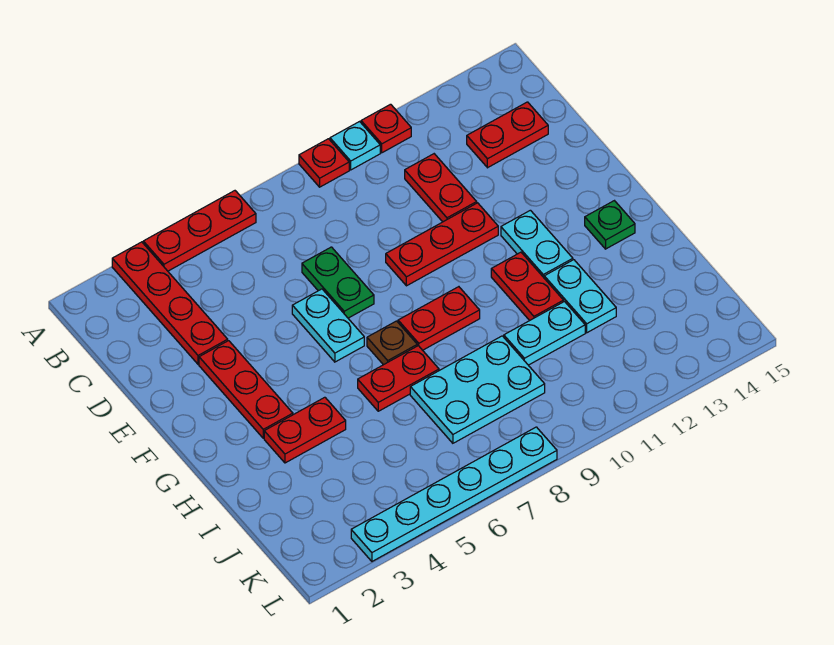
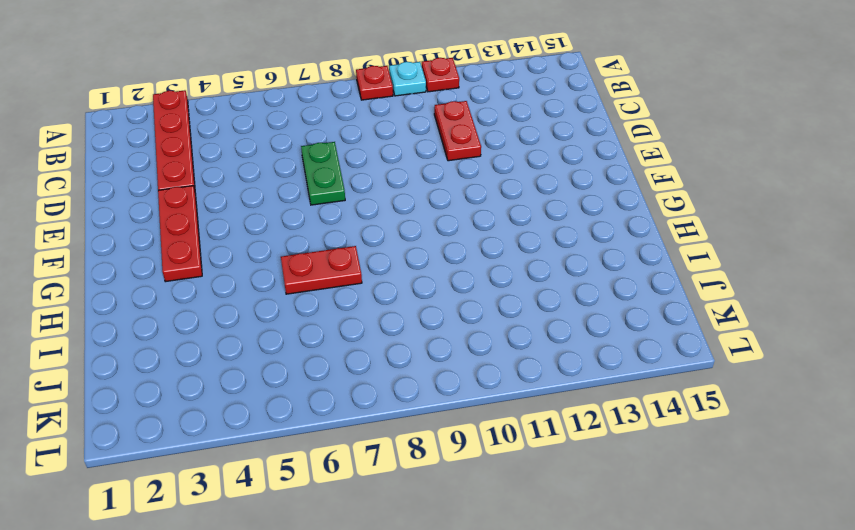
none -> red 1x3 plate [143,191,256,271]
none -> red 1x2 plate [467,102,548,168]
none -> cyan 1x2 plate [292,289,364,362]

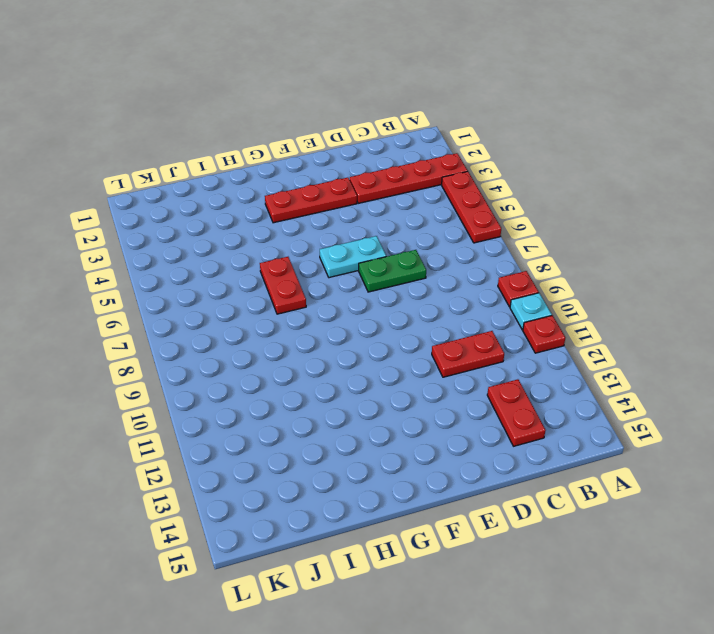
none -> red 1x3 plate [386,203,498,286]
none -> cyan 1x2 plate [501,210,573,277]
none -> brown 1x1 plate [367,321,417,365]

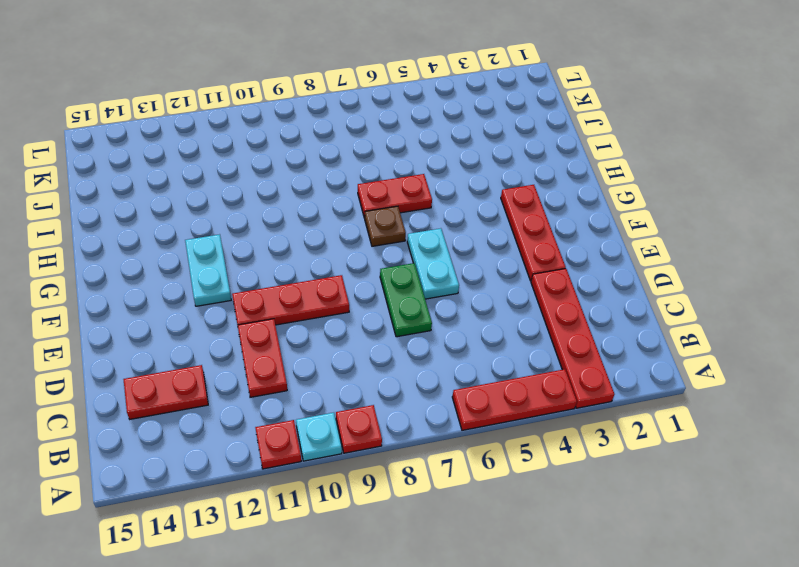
none -> red 1x2 plate [398,287,480,350]
none -> red 1x2 plate [491,252,564,321]
none -> green 1x1 plate [585,201,635,249]

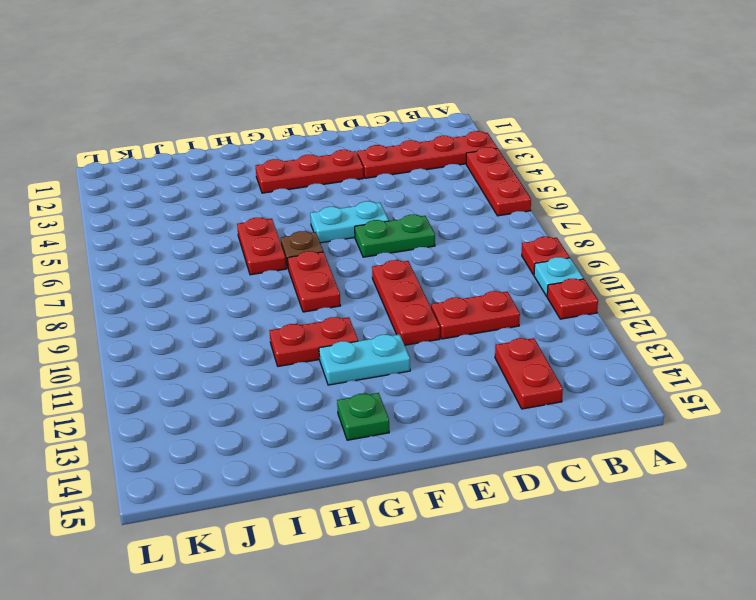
none -> red 1x2 plate [264,397,346,463]
none -> cyan 1x2 plate [544,260,616,333]
none -> cyan 2x3 plate [410,336,545,443]

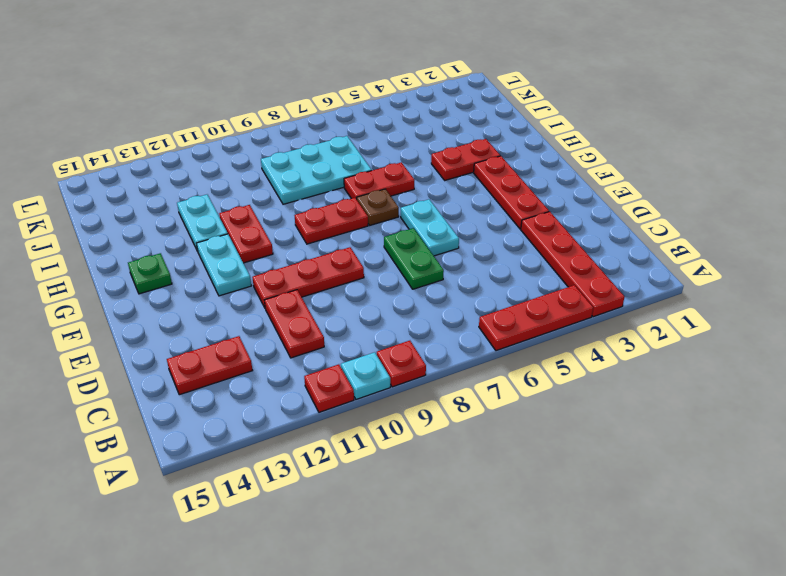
none -> cyan 1x2 plate [504,302,585,365]
none -> cyan 1x6 plate [351,427,557,561]

